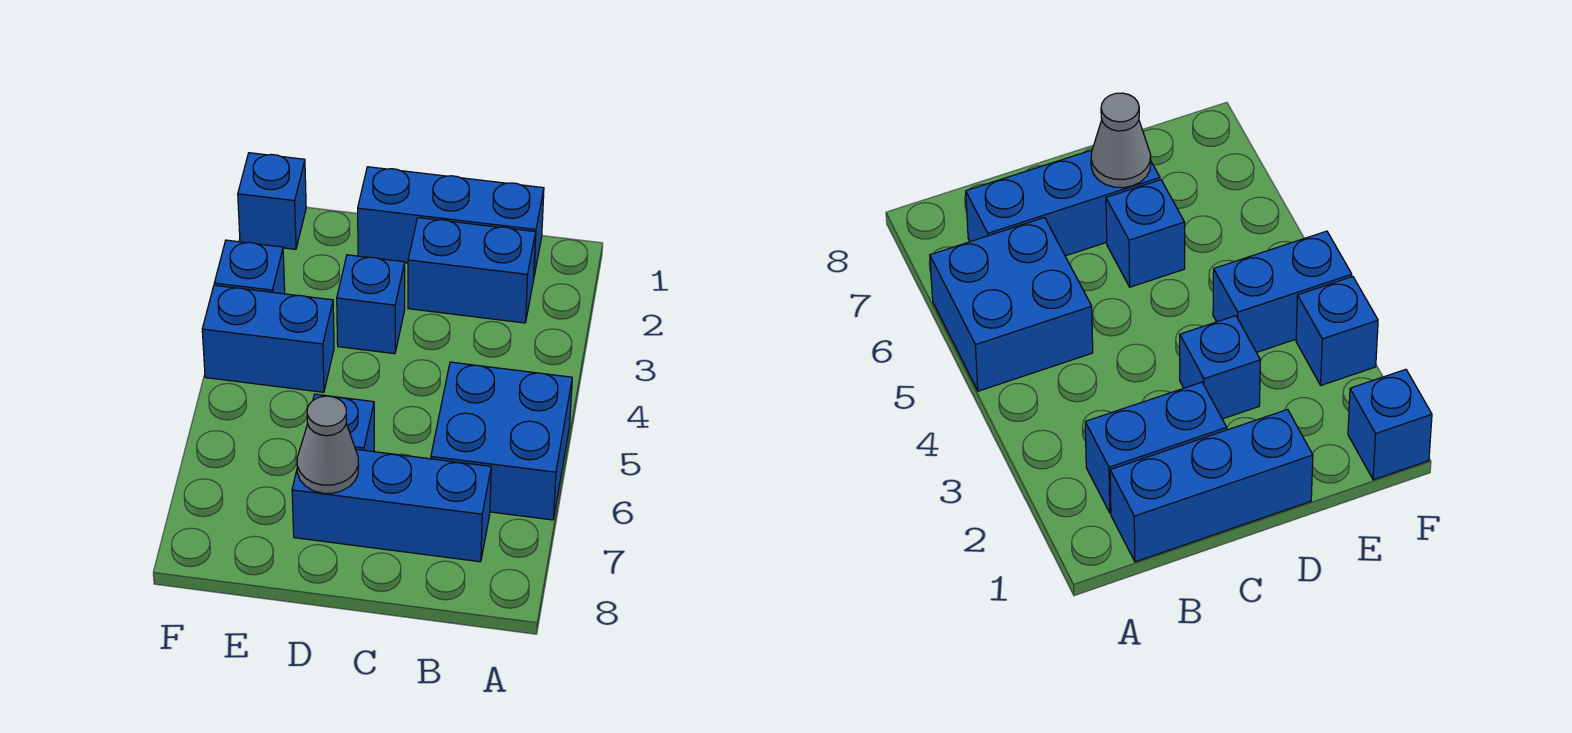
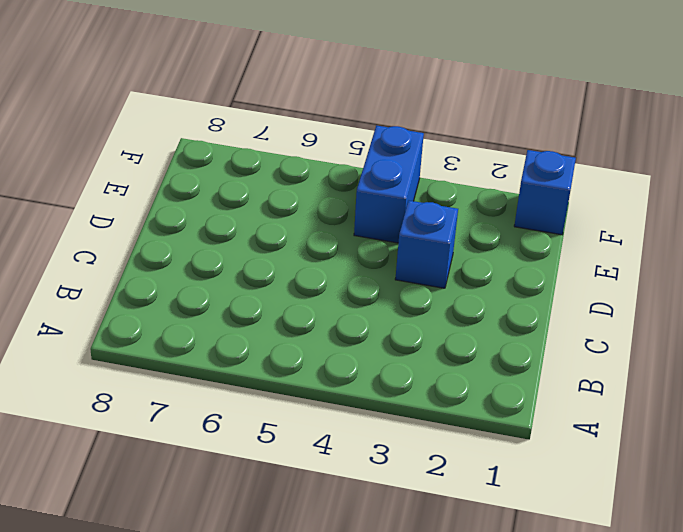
none -> blue 2x2 brick [431,362,572,520]
none -> blue 1x3 brick [358,167,544,275]

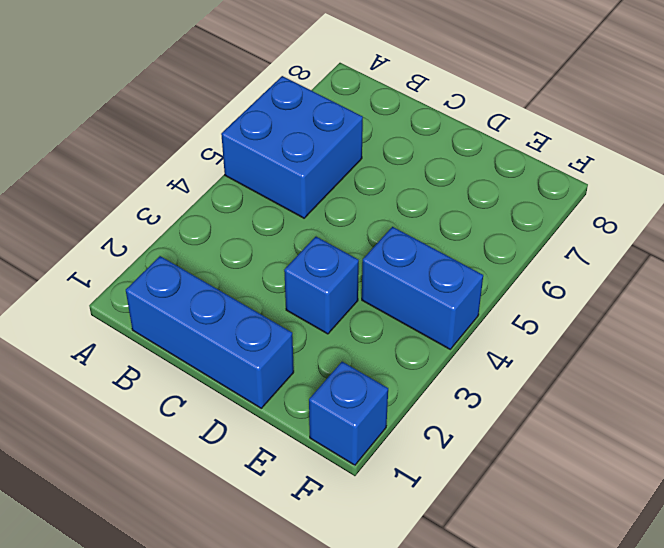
none -> blue 1x2 brick [408,218,536,323]
none -> blue 1x3 brick [292,449,491,562]

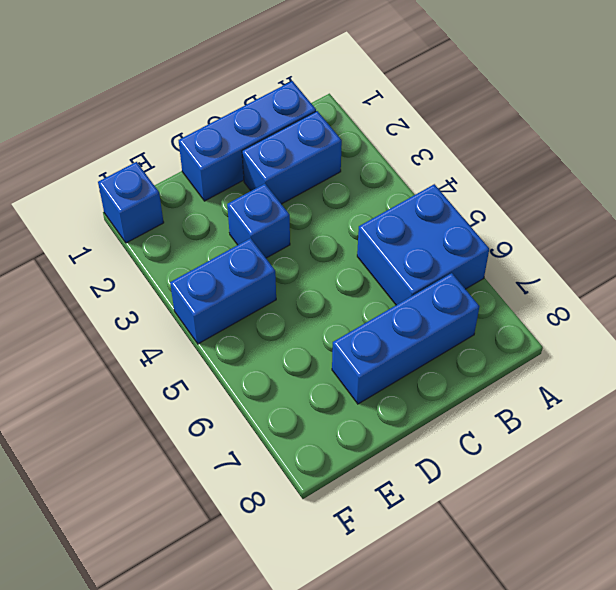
none -> blue 1x1 brick [313,394,374,452]
none -> blue 1x1 brick [214,240,285,294]

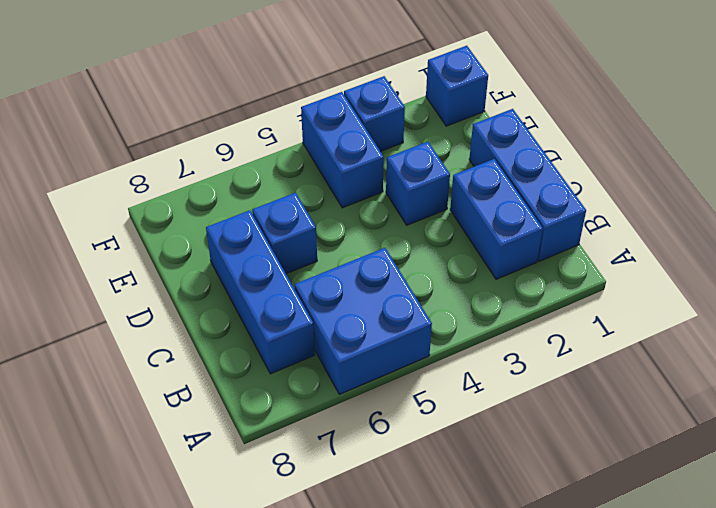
none -> grey 1x1 cone [297,396,359,493]

